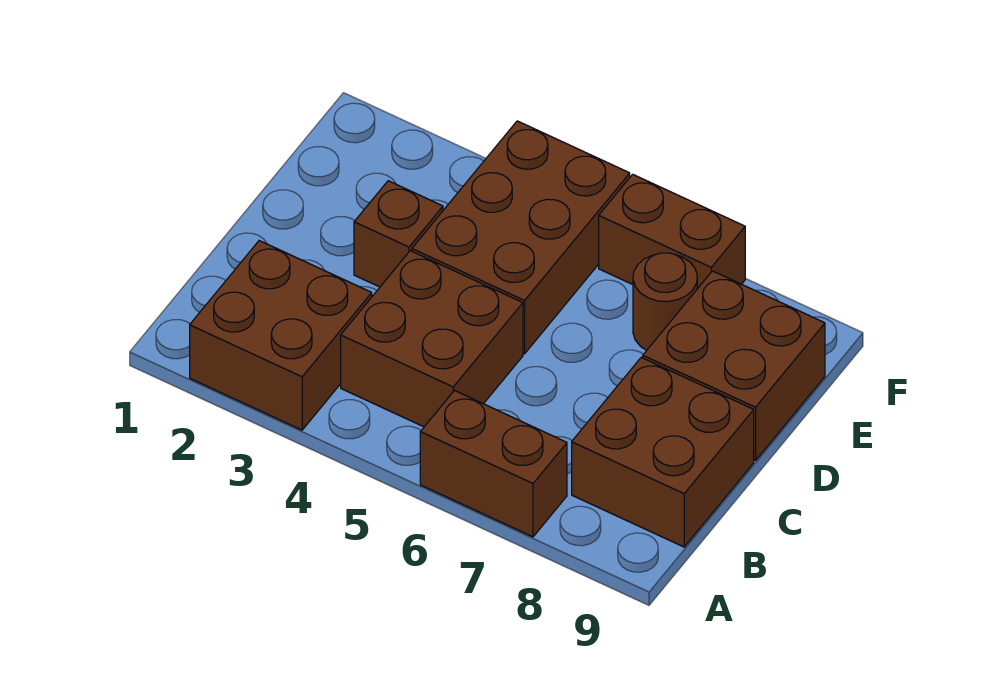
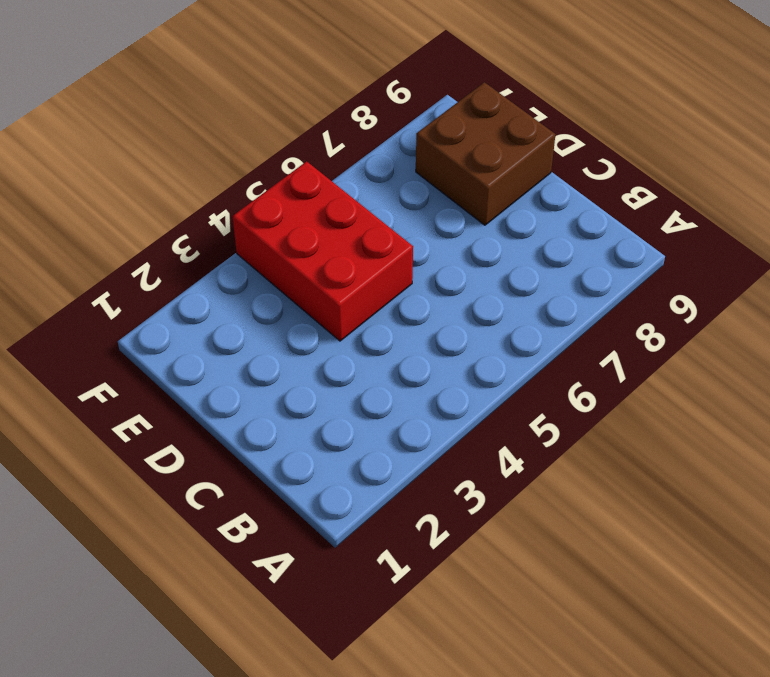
red 2x3 brick [232,161,413,341] -> brown 2x3 brick [412,121,630,354]
none -> brown 2x2 brick [190,241,372,430]
none -> brown 1x2 brick [420,391,567,537]

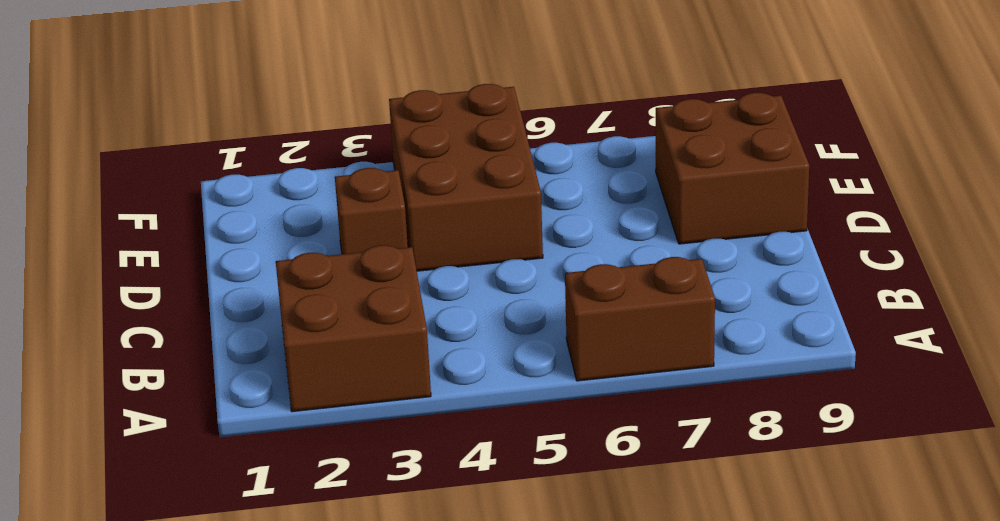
none -> brown 2x2 brick [341,251,523,427]
none -> brown 2x2 brick [572,358,754,547]

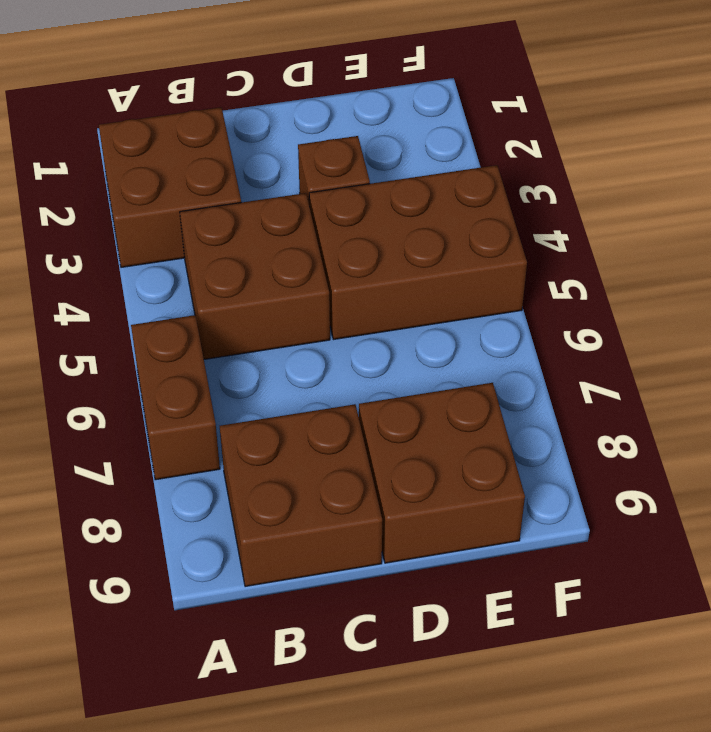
none -> brown 1x1 round brick [633,253,697,350]
none -> brown 1x2 brick [599,174,745,289]

